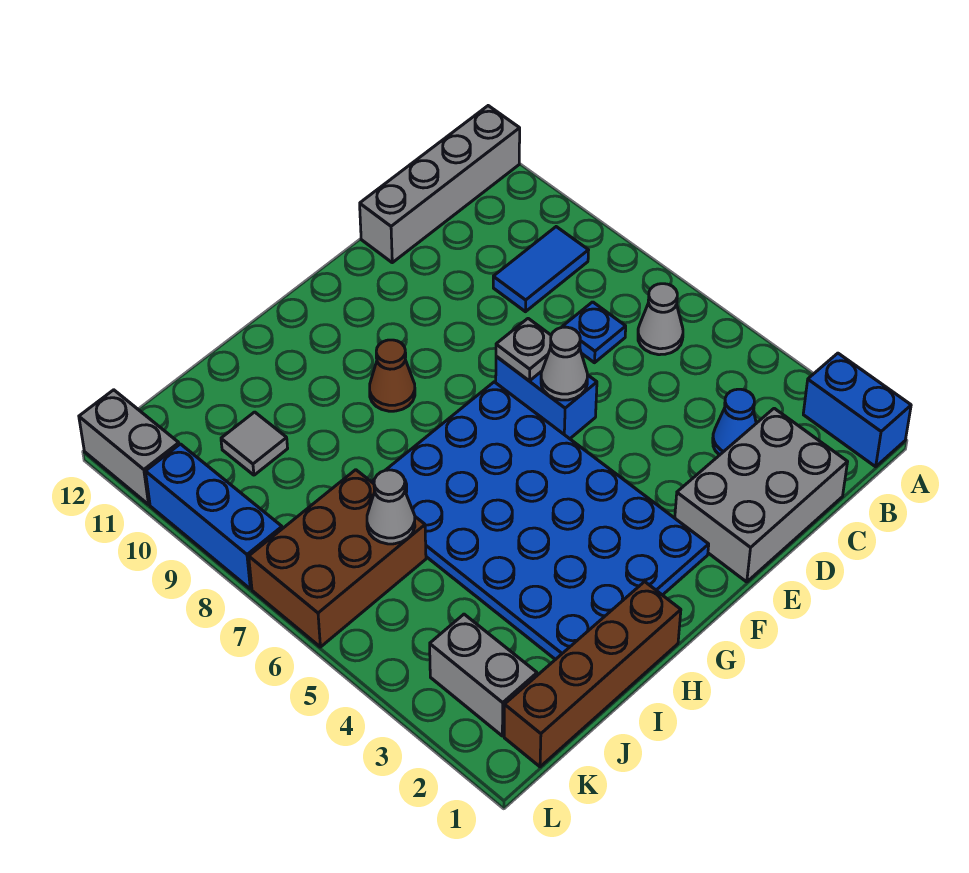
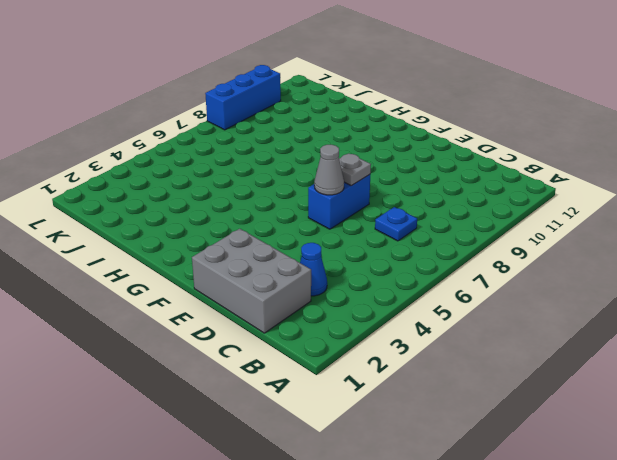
none -> blue 1x2 brick [803,353,911,467]
none -> grey 1x4 brick [360,106,520,263]
none -> grey 1x1 cone [638,284,683,355]

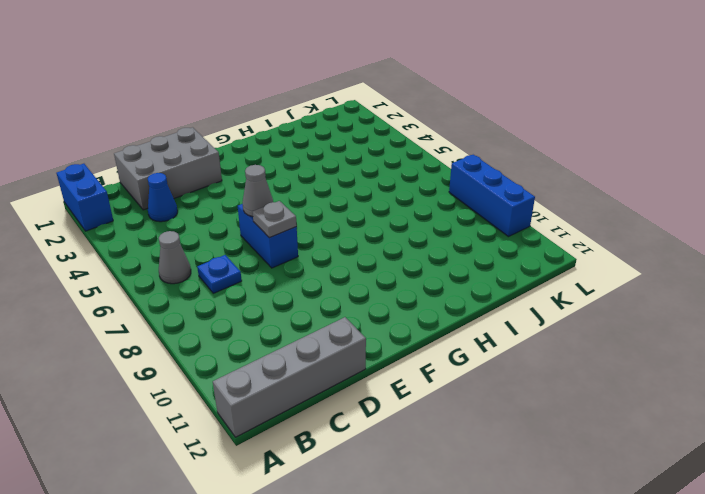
none -> blue 1x2 tile [493,227,589,312]
none -> blue 4x6 plate [371,382,709,660]
none -> brown 1x1 cone [370,340,415,411]

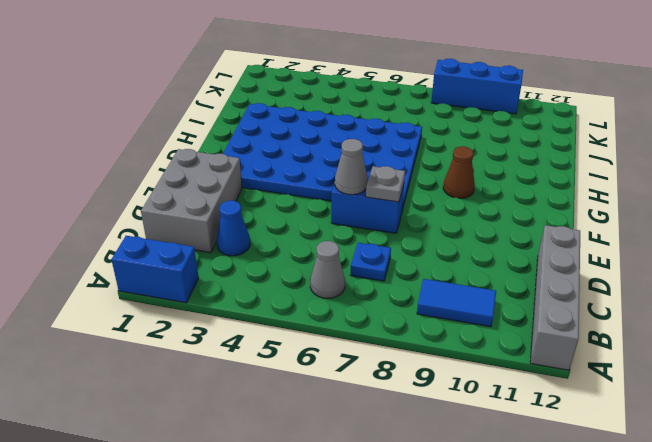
blue 1x2 tile [417,279,496,327] -> blue 1x2 tile turned to [493,227,589,312]
none -> brown 1x4 brick [504,582,681,767]
none -> brown 2x3 brick [249,470,426,647]
none -> grey 1x1 tile [221,412,288,475]

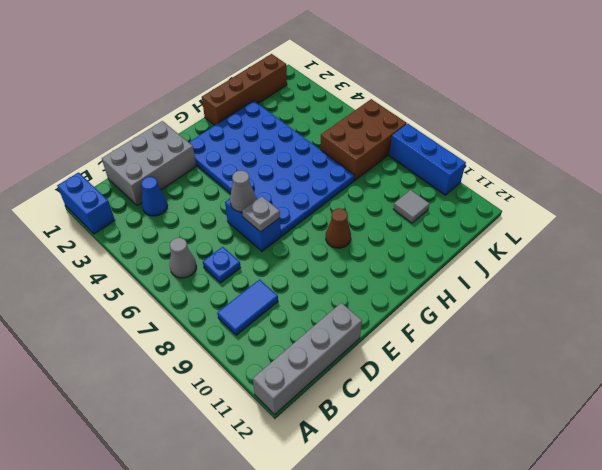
none -> grey 1x2 brick [430,614,537,736]
none -> grey 1x2 brick [79,390,179,504]
none -> grey 1x1 cone [367,470,415,544]

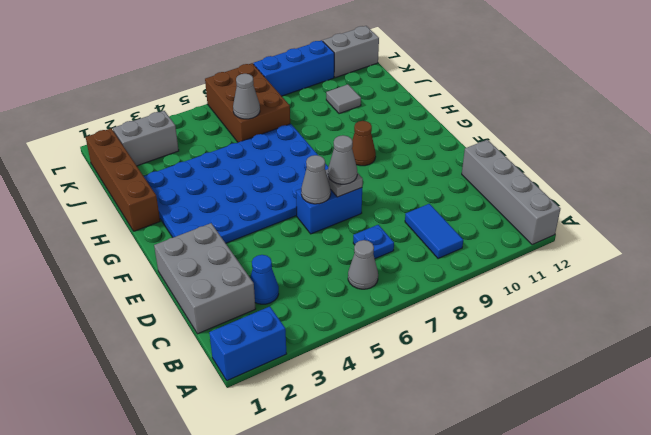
grey 1x1 cone [328,135,357,184] -> none

